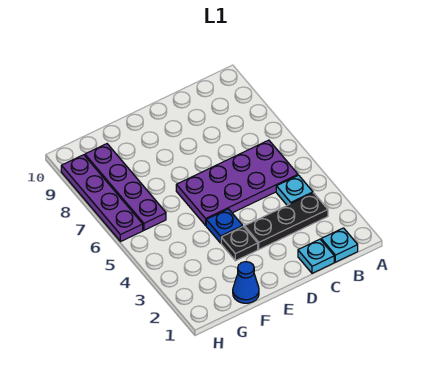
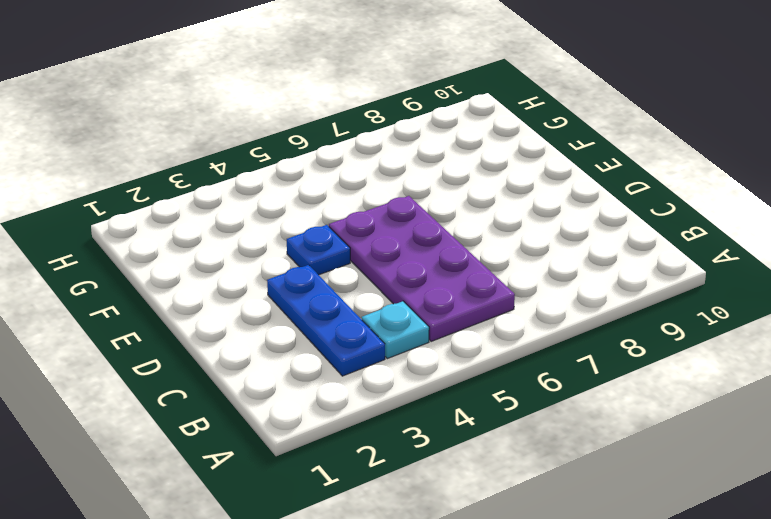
blue 1x3 plate [267,265,385,376] -> black 1x3 plate [245,193,328,249]
none -> cyan 1x1 plate [321,228,358,262]
none -> cyan 1x1 plate [298,239,334,273]

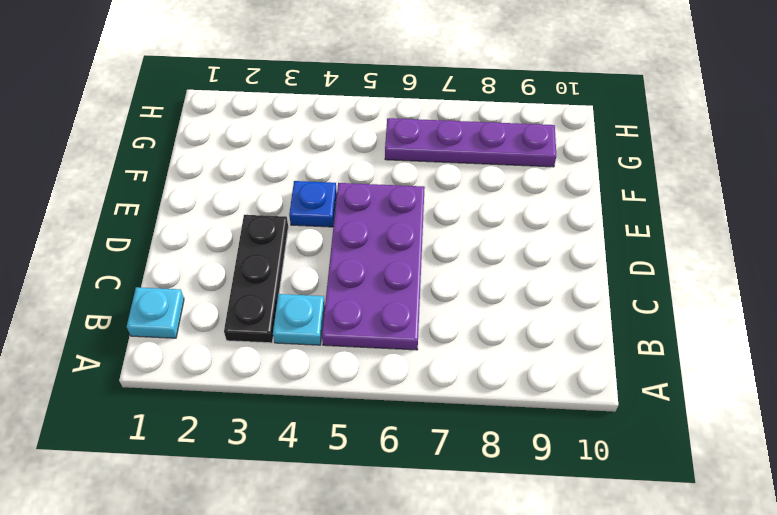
none -> cyan 1x1 plate [298,239,334,273]
none -> black 1x1 plate [221,227,258,261]

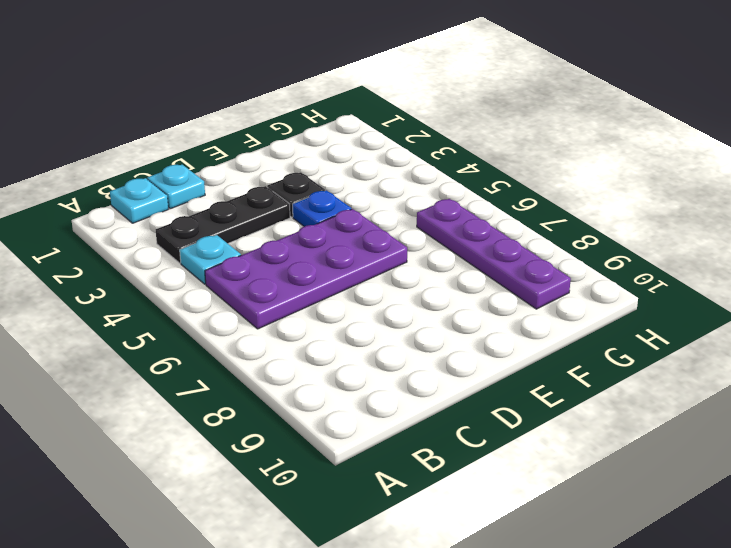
none -> blue 1x1 cone [233,262,259,303]
none -> purple 1x4 plate [61,155,143,242]

